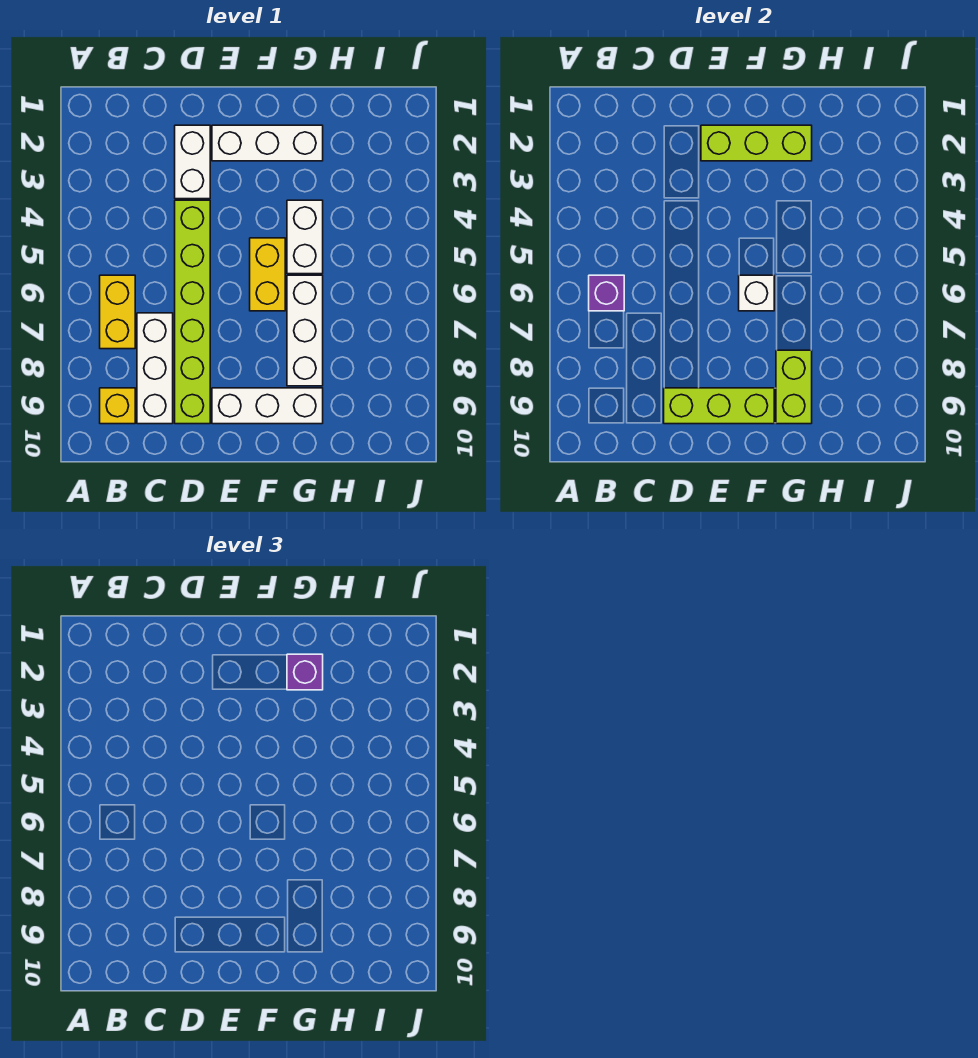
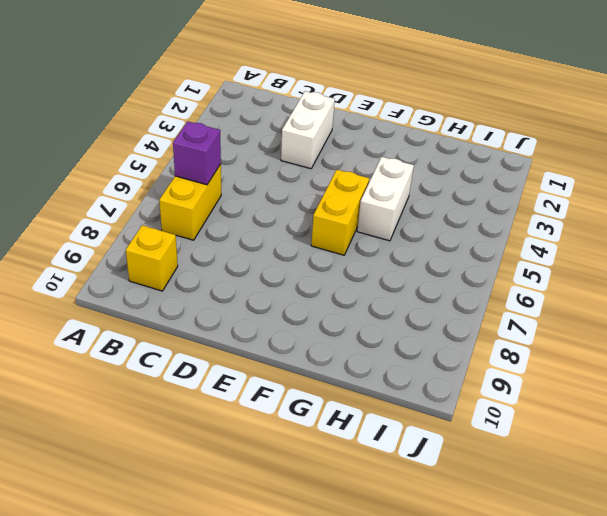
none -> white 1x3 brick [137,313,173,424]
none -> lime 1x6 brick [175,200,210,424]
none -> white 1x3 brick [212,125,323,161]

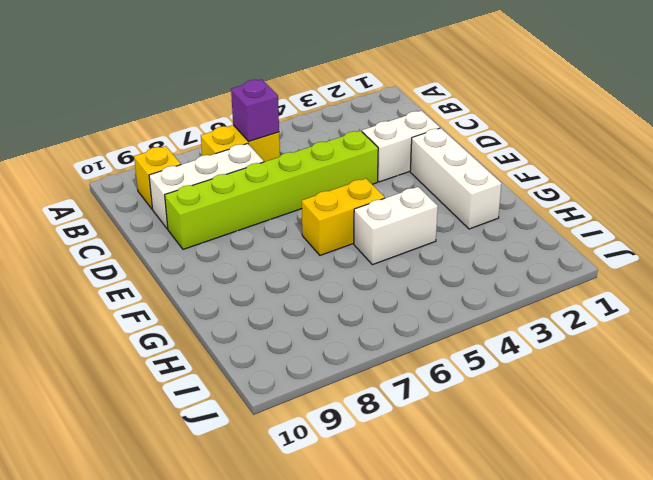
none -> white 1x3 brick [212,388,323,424]
none -> white 1x3 brick [287,275,323,386]
none -> lime 1x3 brick [664,388,774,424]

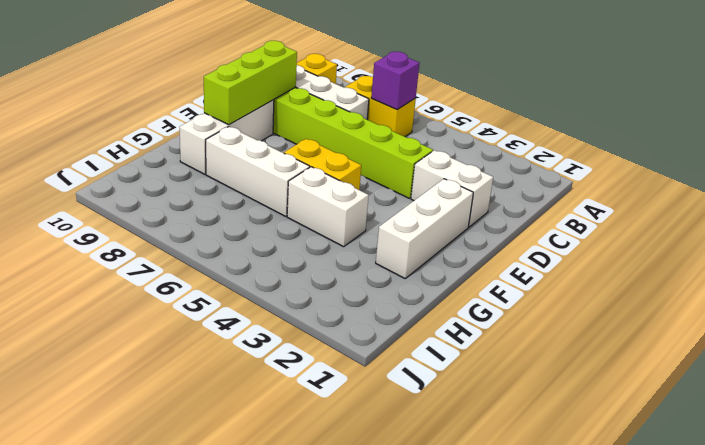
none -> lime 1x3 brick [701,125,812,161]
none -> white 1x1 brick [739,275,774,311]
none -> lime 1x2 brick [776,350,812,424]

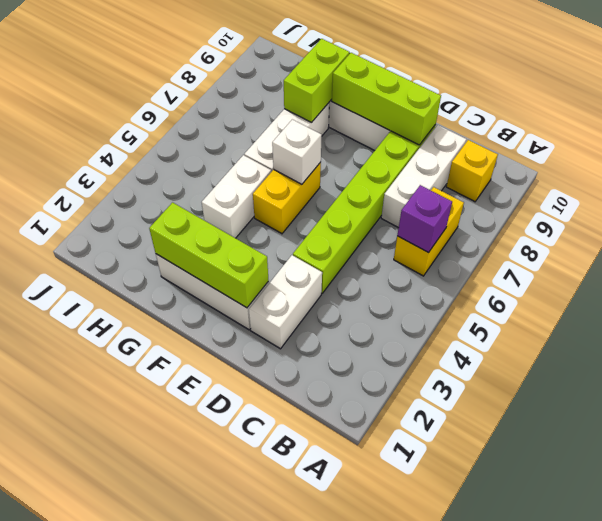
none -> purple 1x1 brick [287,654,323,690]

